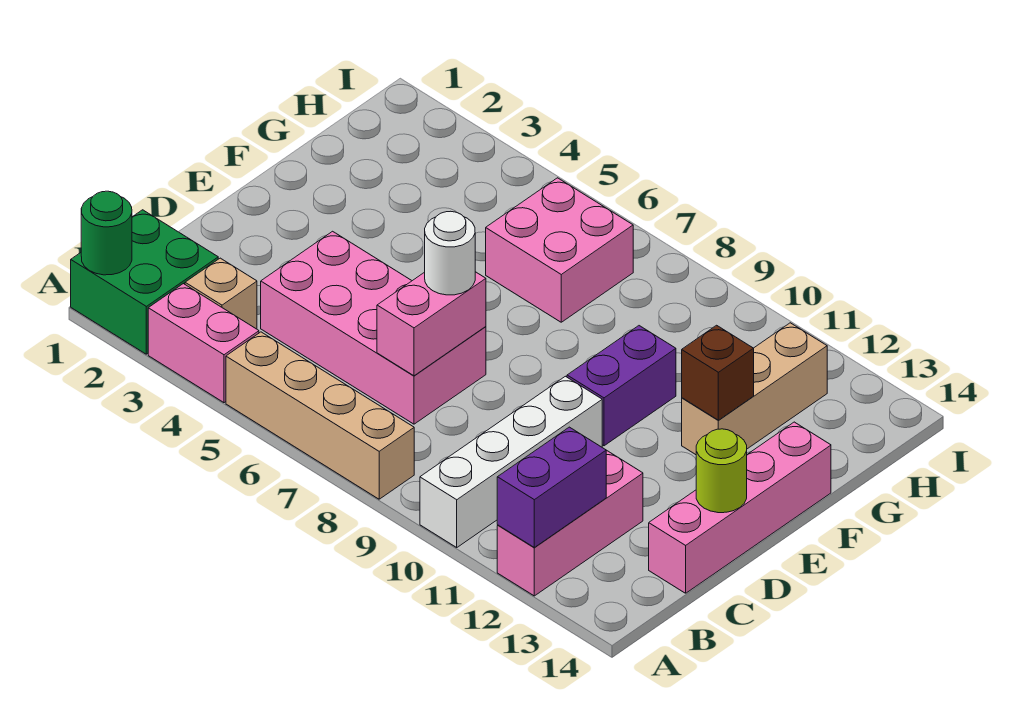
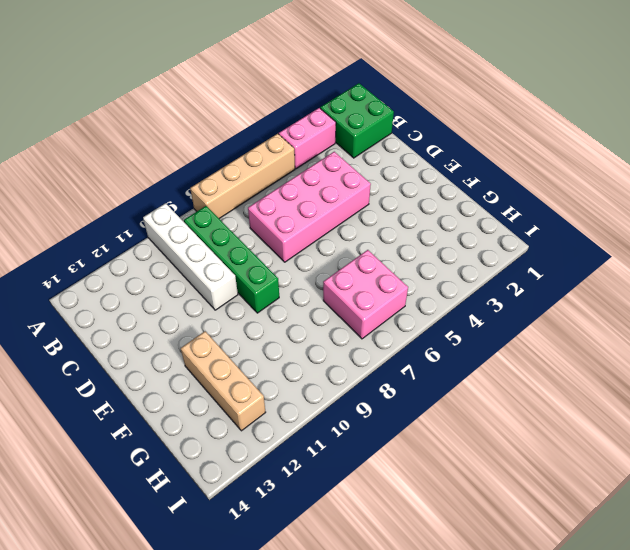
green 1x4 brick [184,206,279,313] -> none
none -> pink 1x3 brick [497,450,643,596]
none -> tan 1x1 brick [185,258,257,329]
none -> pink 1x4 brick [649,422,831,593]

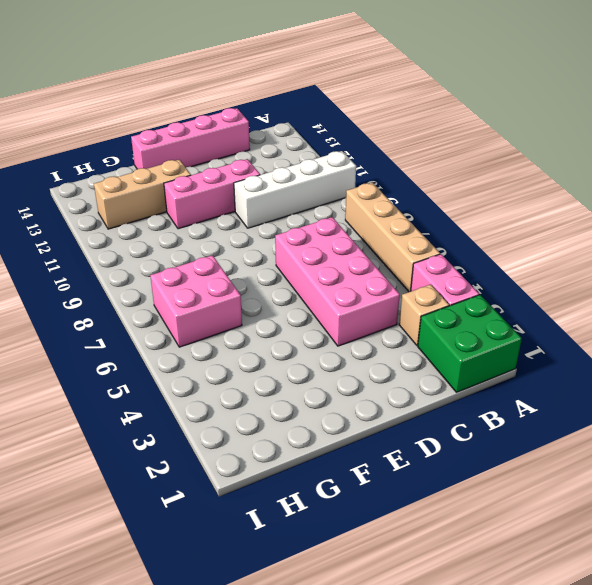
pink 1x3 brick [164,159,260,229] -> pink 1x3 brick moved to [497,450,643,596]
none -> purple 1x2 brick [567,326,676,446]
none -> green 1x1 round brick [81,191,132,275]
none -> purple 1x2 brick [497,427,606,547]

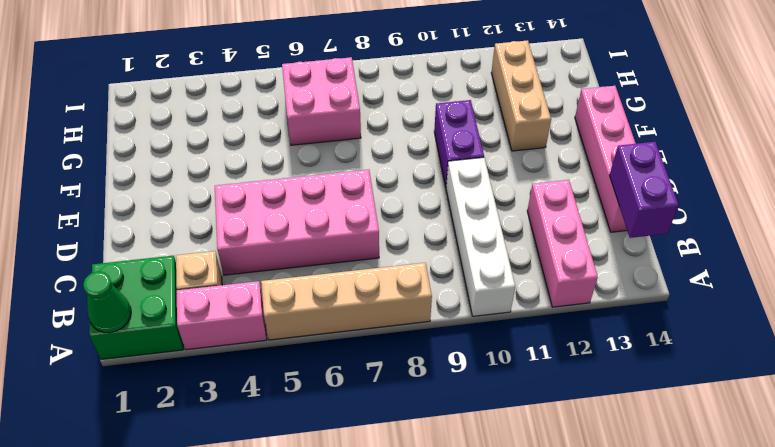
green 1x1 cone [83,272,131,333] -> green 1x1 round brick [81,191,132,275]
purple 1x2 brick [609,142,679,238] -> purple 1x2 brick moved to [497,427,606,547]
none -> pink 1x2 brick [377,272,486,376]
none -> lime 1x1 round brick [696,429,747,513]
none -> brown 1x1 brick [682,325,754,420]

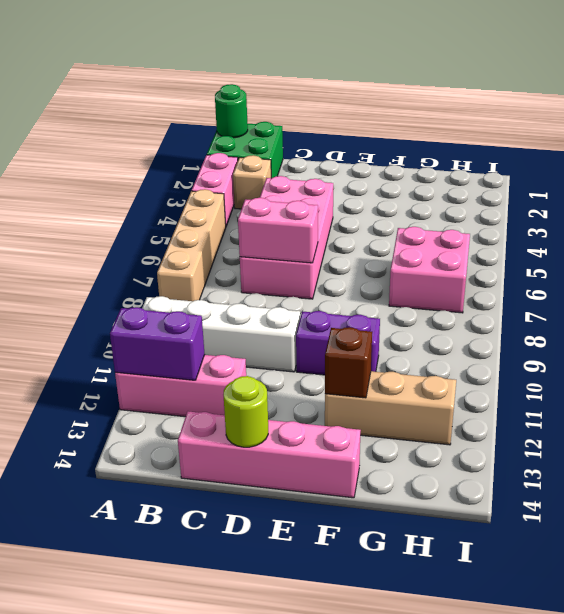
none -> white 1x1 round brick [425,211,475,295]

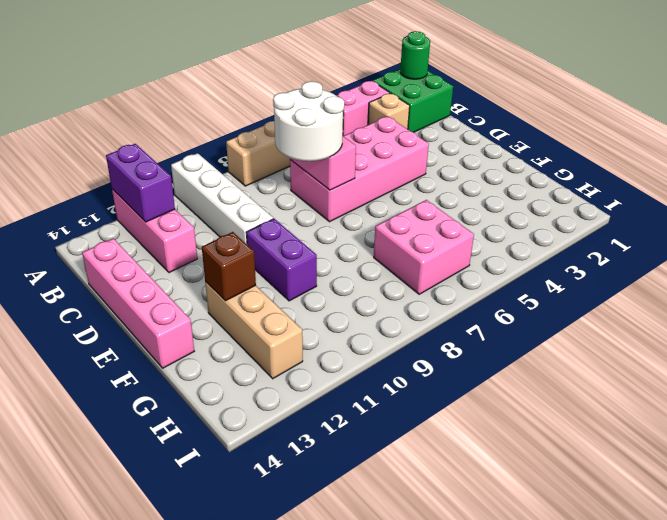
white 2x2 round brick [273,81,344,161] -> white 1x1 round brick [425,211,475,295]
none -> lime 1x1 round brick [696,429,747,513]

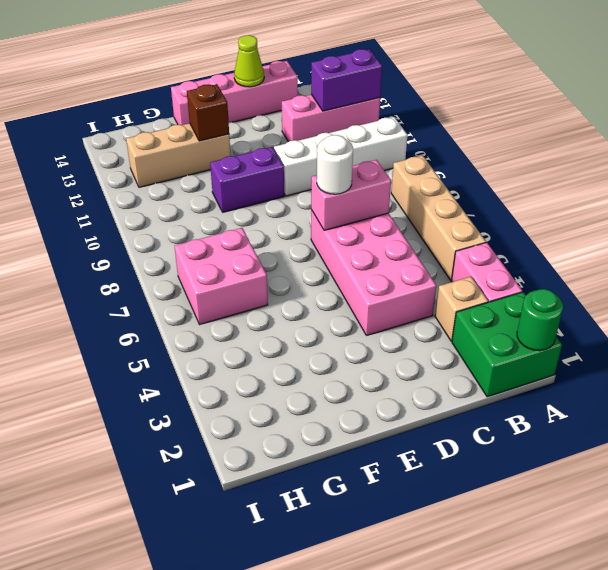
lime 1x1 cone [234,35,264,87] -> lime 1x1 round brick [696,429,747,513]

